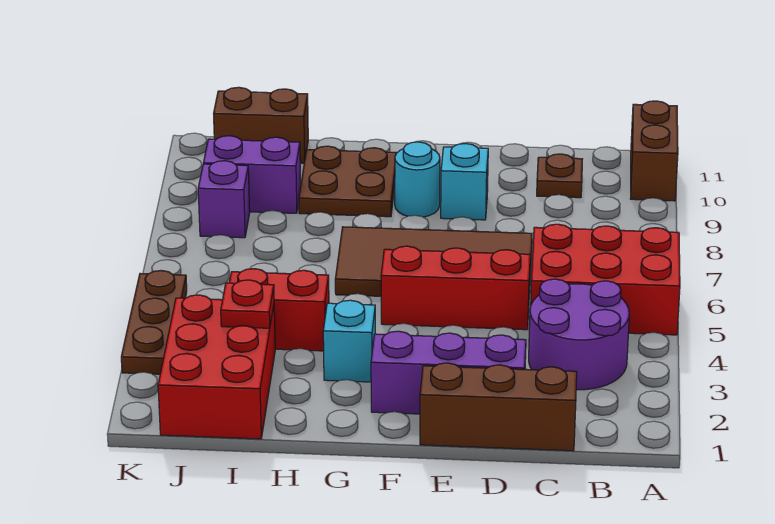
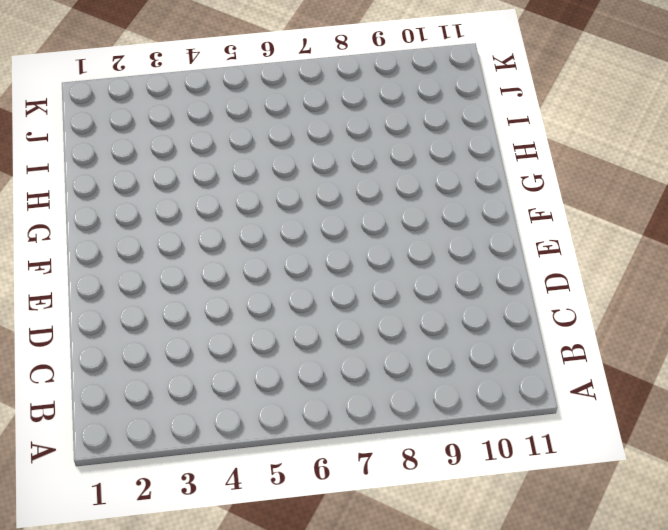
none -> red 2x3 brick [531,224,680,335]
none -> brown 1x2 brick [631,101,678,201]
none -> purple 2x2 round brick [529,279,629,390]

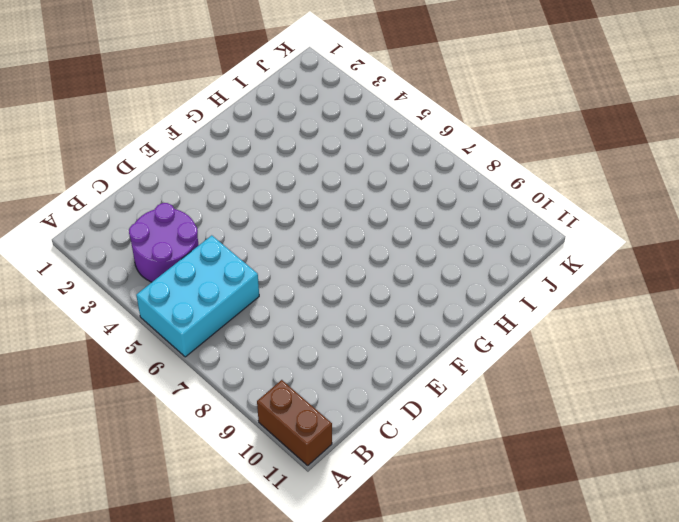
cyan 2x3 brick [136,235,259,357] -> red 2x3 brick [531,224,680,335]
none -> brown 1x3 brick [420,363,577,451]
none -> brown 1x1 plate [537,154,582,198]
none -> purple 1x3 brick [371,331,526,414]

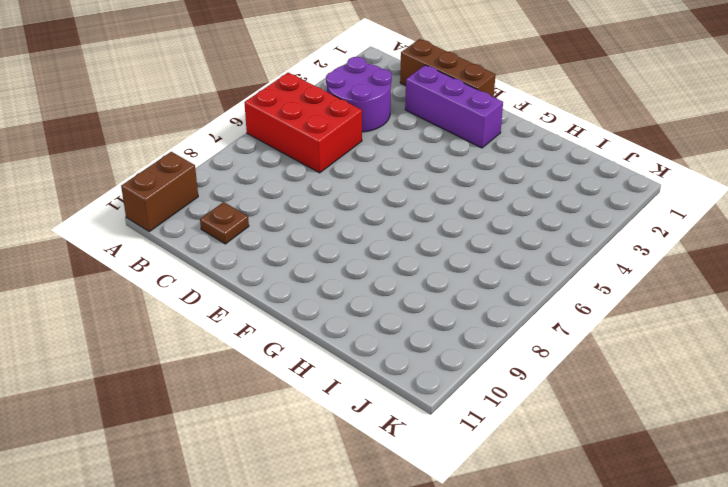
none -> red 1x3 brick [381,246,530,330]
none -> brown 2x4 tile [335,227,532,296]
none -> cyan 1x1 brick [441,144,488,220]

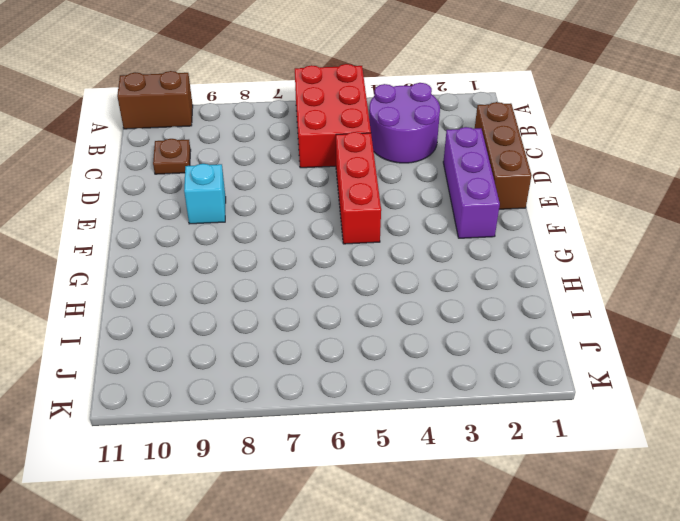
none -> brown 2x4 tile [335,227,532,296]
none -> cyan 1x1 round brick [395,142,440,217]
none -> cyan 1x1 brick [323,300,375,382]

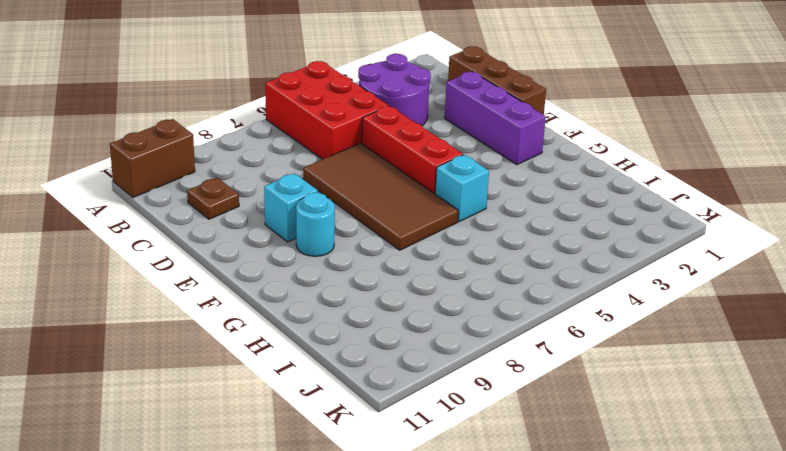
cyan 1x1 brick [435,155,489,222] -> cyan 1x1 brick moved to [323,300,375,382]
none -> brown 2x2 plate [299,146,396,217]
none -> red 1x2 brick [229,269,329,351]
none -> red 2x3 brick [158,295,275,439]

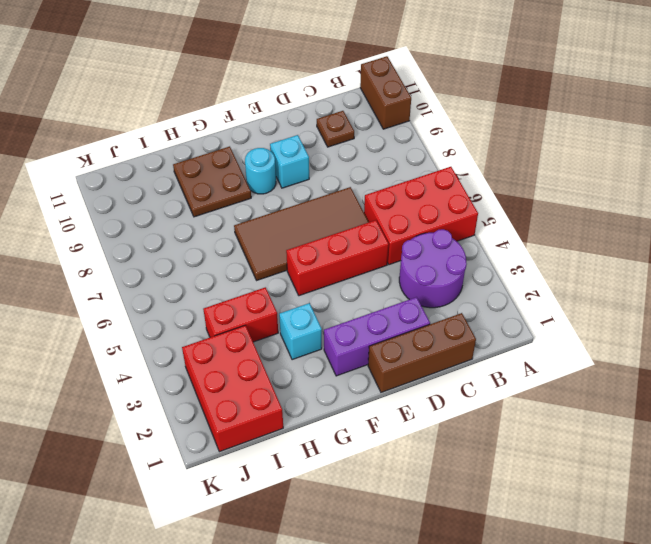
none -> purple 1x2 brick [203,136,301,213]
none -> brown 1x2 brick [214,87,308,163]
none -> purple 1x1 brick [198,161,250,238]

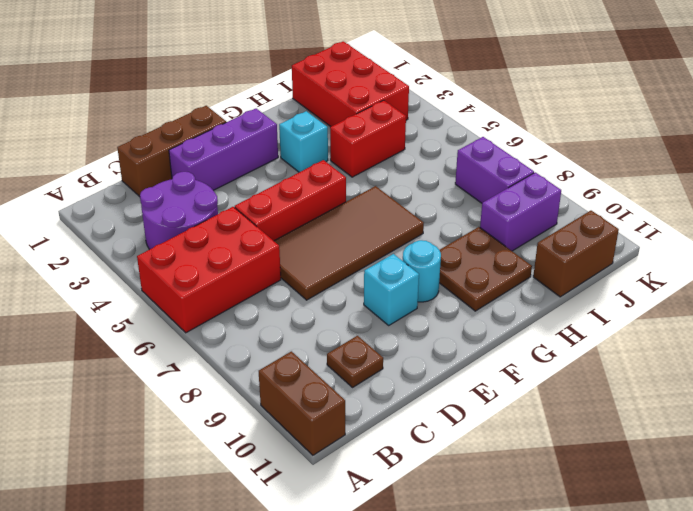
purple 1x2 brick [455,137,534,203] -> purple 1x1 brick [198,161,250,238]
none -> brown 1x3 plate [121,270,187,374]
none -> red 1x1 plate [221,280,274,328]

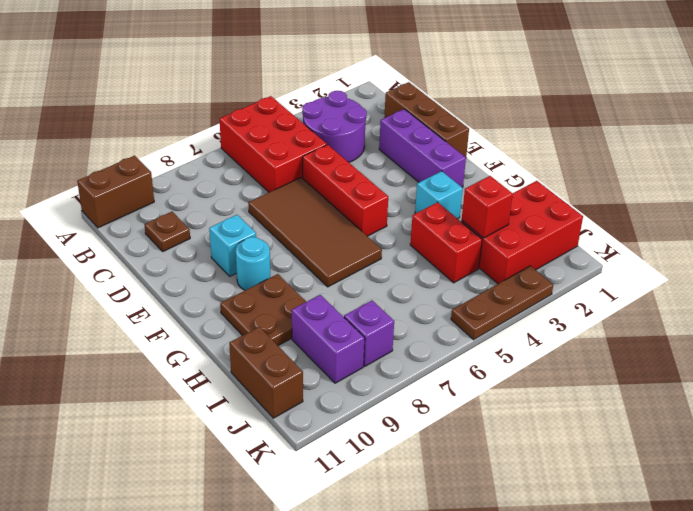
red 1x1 brick [462,176,513,238] -> red 1x1 plate [221,280,274,328]

